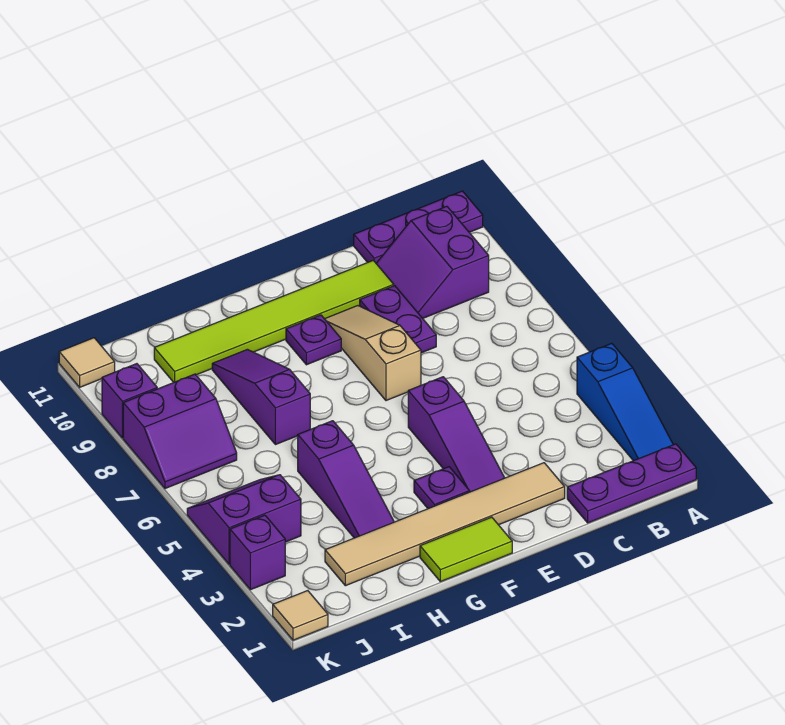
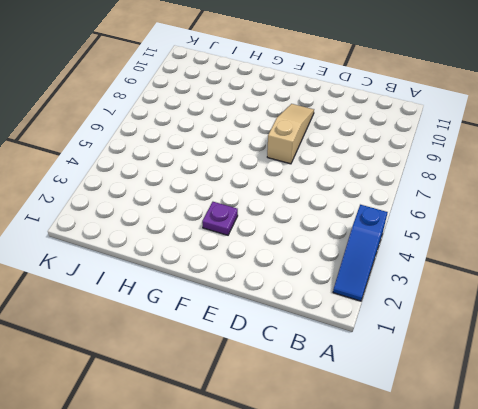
none -> purple 1x3 plate [567,444,696,523]
none -> purple 1x3 plate [354,191,483,263]
none -> purple 2x2 slope [376,206,489,318]

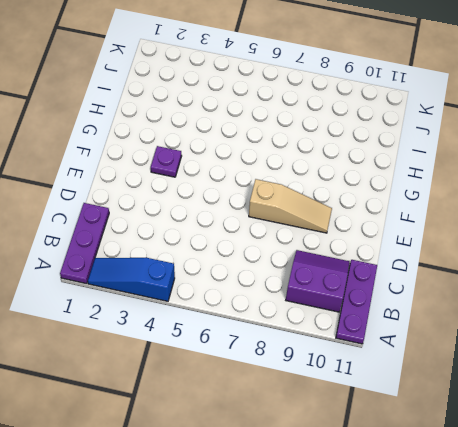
none -> tan 1x6 tile [325,463,565,586]
none -> purple 1x2 plate [360,286,436,353]
none -> lime 1x6 tile [154,260,394,382]

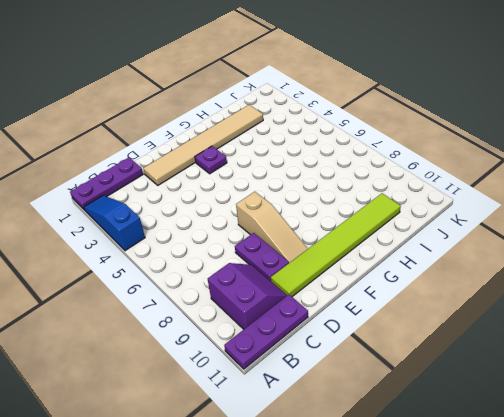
none -> purple 1x3 slope [408,377,504,492]
none -> lime 1x2 tile [420,517,512,582]
none -> purple 1x1 plate [286,315,341,365]

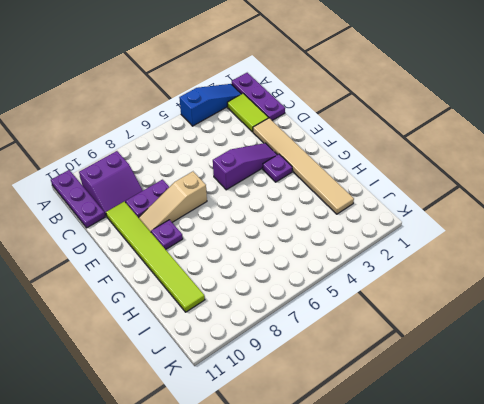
lime 1x2 tile [227,93,269,132] -> lime 1x2 tile moved to [420,517,512,582]
none -> purple 1x3 slope [298,421,394,538]
none -> purple 1x3 slope [212,349,310,445]
none -> purple 2x2 slope [187,475,301,564]

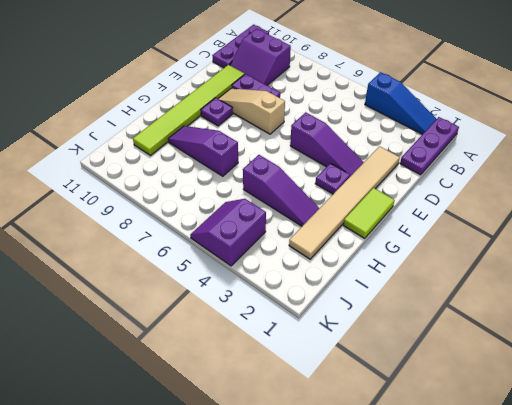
none -> purple 2x2 slope [123,374,237,489]
none -> tan 1x1 tile [273,591,328,640]
none -> purple 1x1 brick [230,515,285,590]

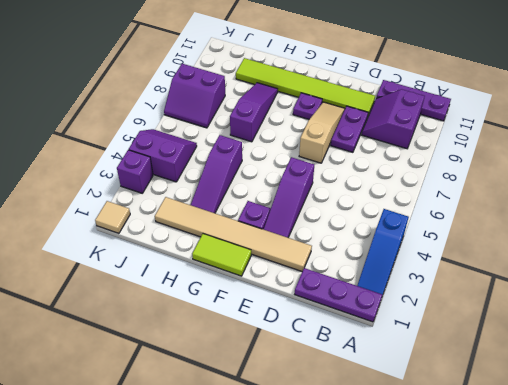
none -> purple 1x1 brick [102,364,157,438]
none -> tan 1x1 tile [59,338,115,387]

